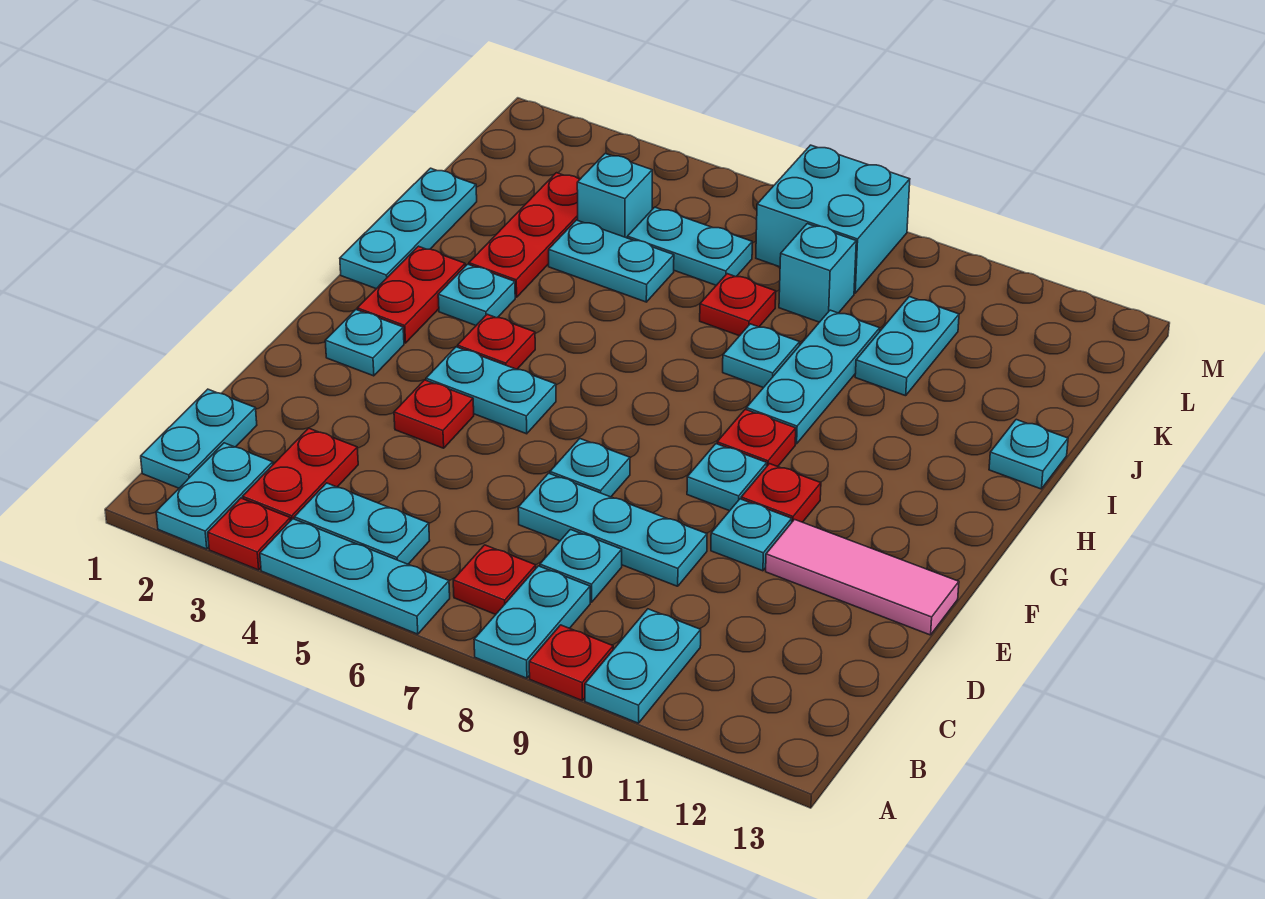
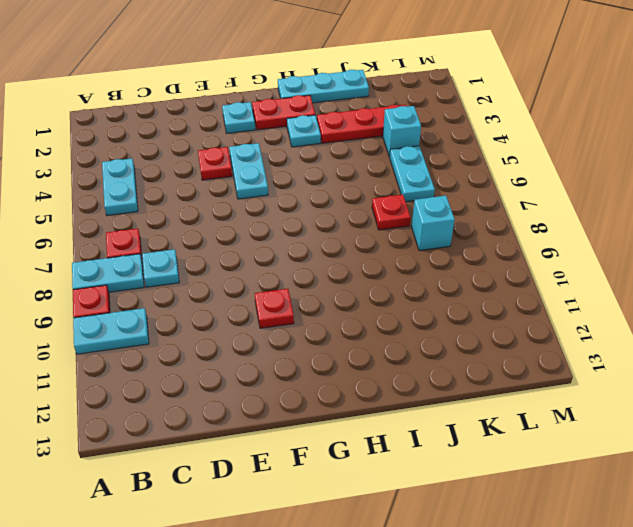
none -> cyan 1x2 plate [156,443,273,549]
none -> red 1x1 plate [208,498,290,570]
none -> cyan 1x3 plate [260,519,450,634]
none -> cyan 1x2 plate [141,389,257,488]

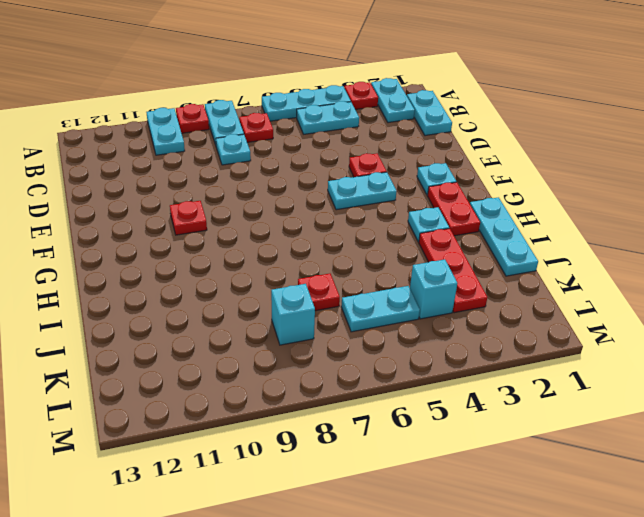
none -> red 1x2 plate [243,428,358,521]
none -> cyan 1x3 plate [518,473,707,586]
none -> cyan 1x1 plate [550,439,630,497]
none -> cyan 1x1 plate [711,499,792,571]

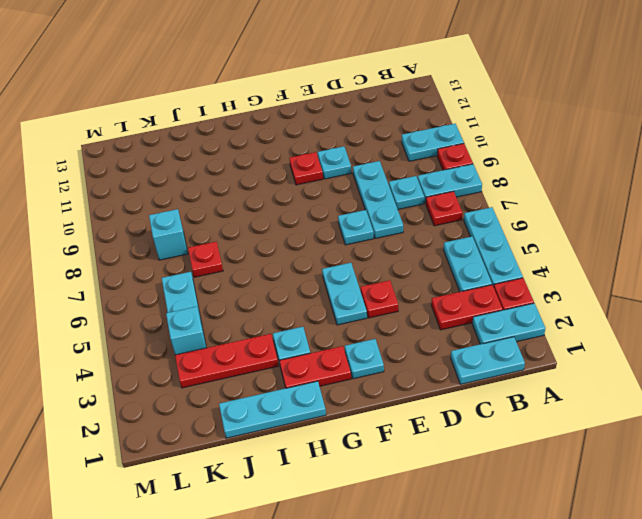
none -> pink 1x3 tile [766,520,959,635]
none -> cyan 1x1 plate [687,444,767,511]
none -> red 1x1 plate [458,314,535,369]
none -> red 1x1 plate [717,409,796,467]

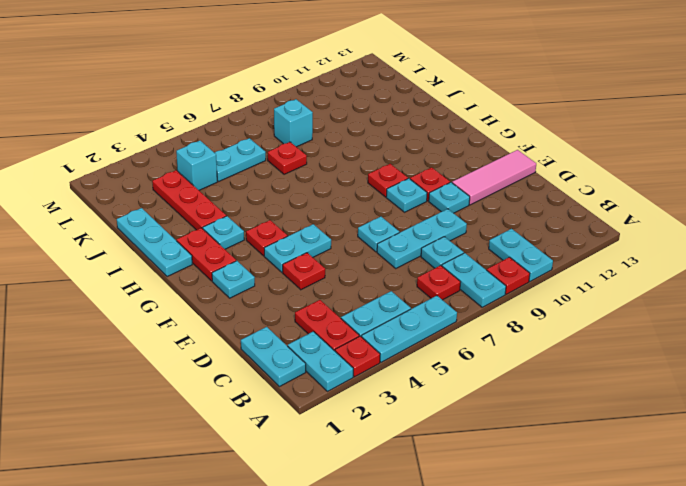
none -> cyan 1x3 plate [746,310,880,444]
none -> cyan 1x1 plate [723,324,800,388]
none -> cyan 1x1 plate [989,420,1068,489]
none -> cyan 1x2 plate [549,220,674,302]

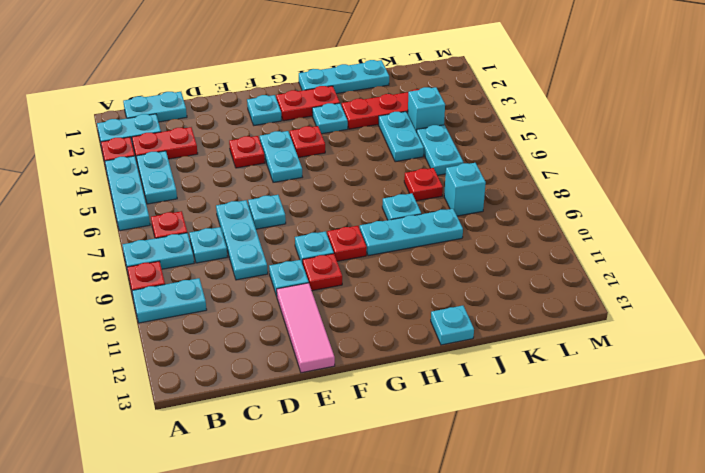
none -> cyan 1x2 plate [855,297,959,396]
none -> cyan 2x2 brick [756,145,910,293]

